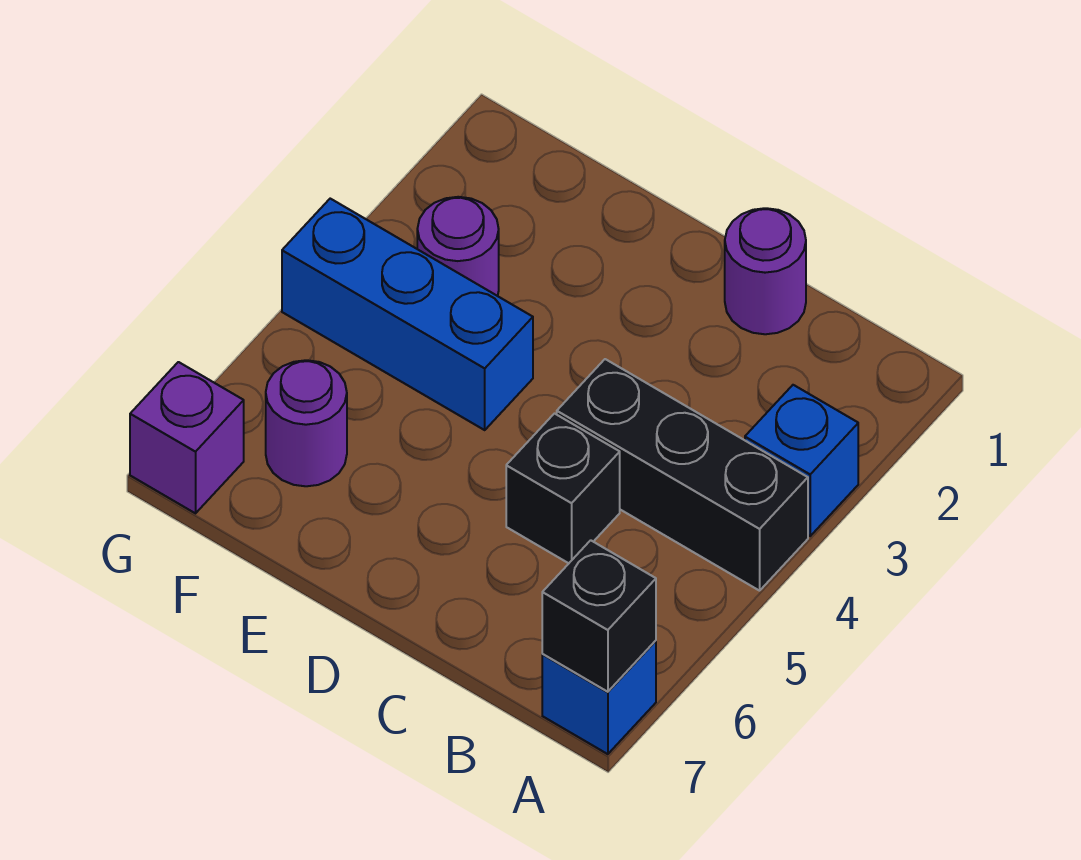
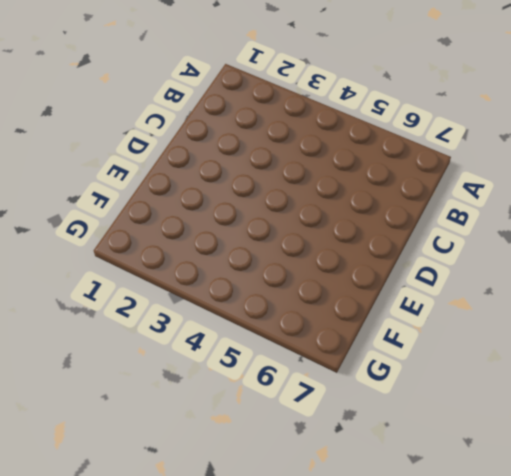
none -> blue 1x1 brick [745,385,858,536]
none -> black 1x3 brick [557,359,808,591]

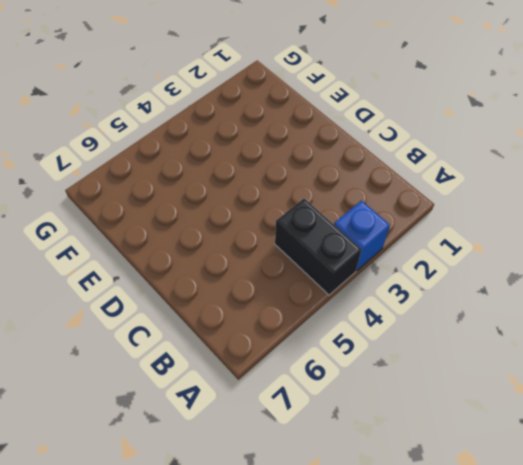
black 1x2 brick [275,199,361,295] -> black 1x3 brick [557,359,808,591]
none -> blue 1x1 brick [542,641,656,754]
none -> purple 1x1 round brick [725,208,806,334]

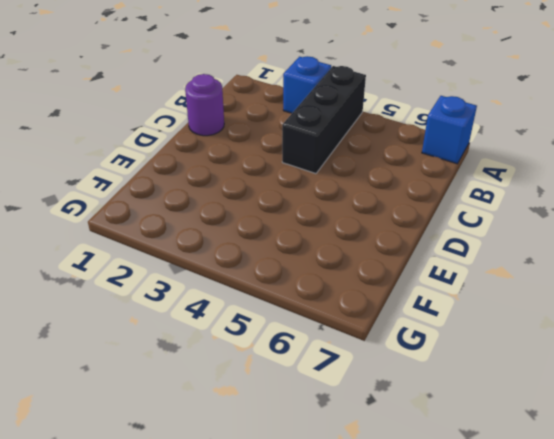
none -> black 1x1 brick [506,414,620,563]
none -> blue 1x3 brick [282,199,533,430]

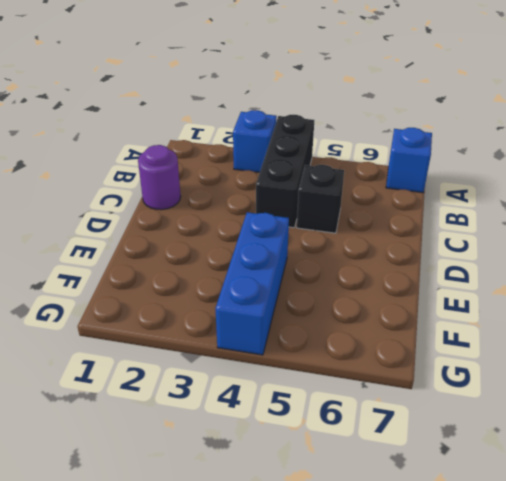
none -> purple 1x1 round brick [417,197,499,296]
none -> purple 1x1 round brick [266,360,347,486]

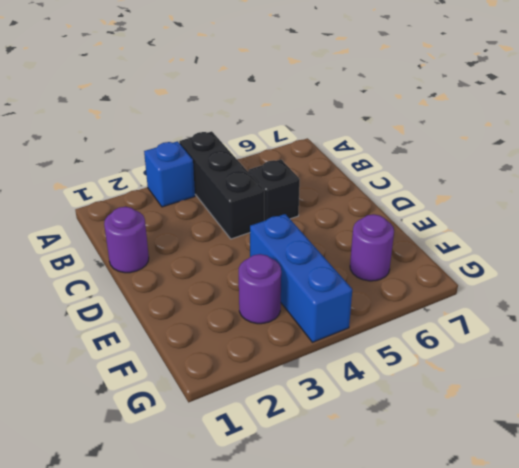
none -> blue 1x1 brick [542,641,656,754]
none -> purple 1x1 brick [130,362,244,513]

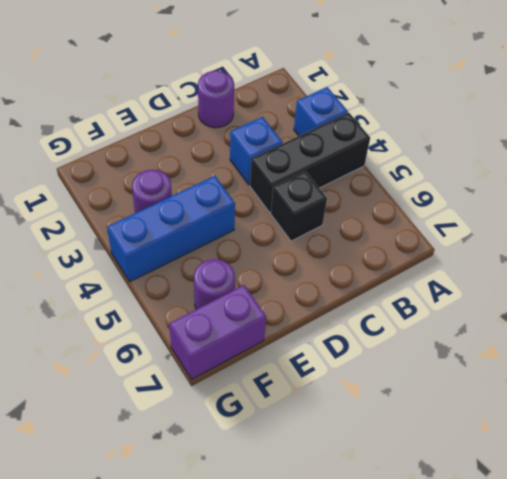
blue 1x1 brick [230,117,283,185] -> blue 1x1 brick moved to [542,641,656,754]
purple 1x2 brick [169,285,266,379] -> purple 1x1 brick [130,362,244,513]
none -> black 1x1 brick [542,540,656,692]

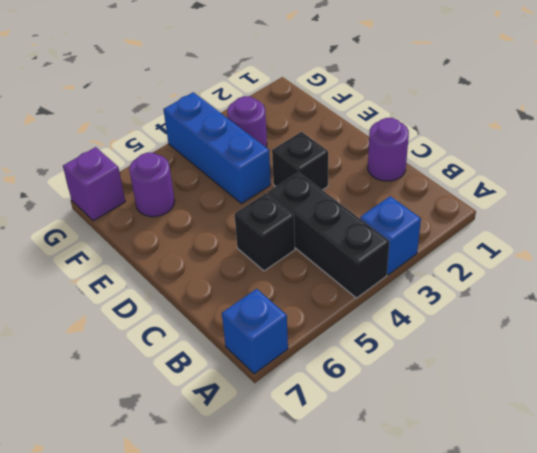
black 1x1 brick [272,132,328,190] -> black 1x1 brick moved to [542,540,656,692]

